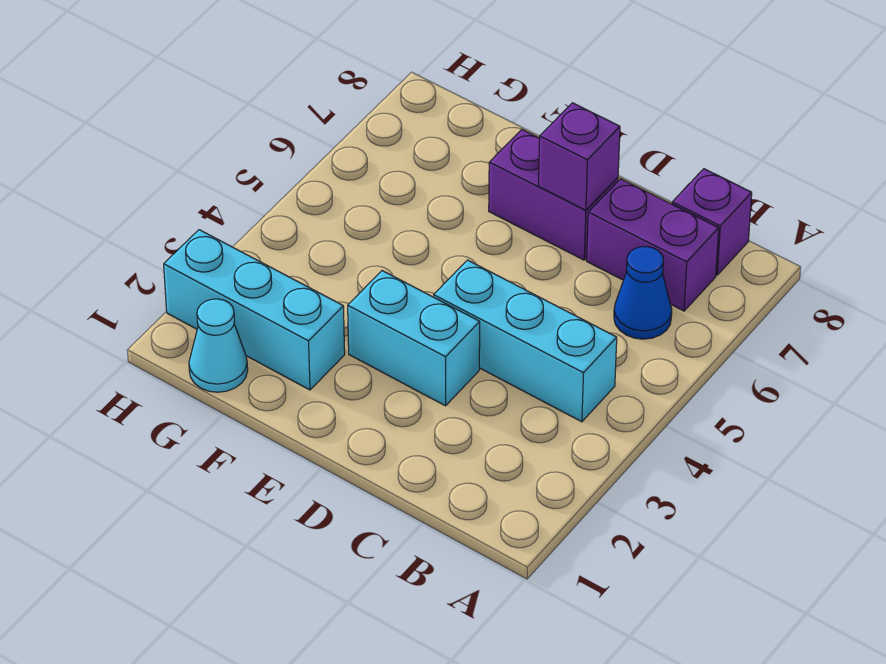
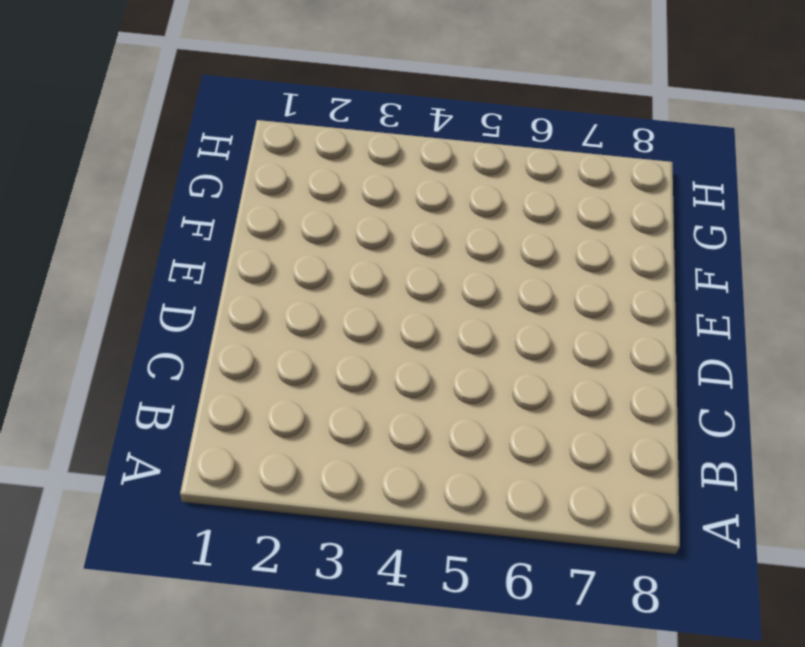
none -> cyan 1x3 brick [434,260,617,422]
none -> blue 1x1 cone [614,246,672,339]

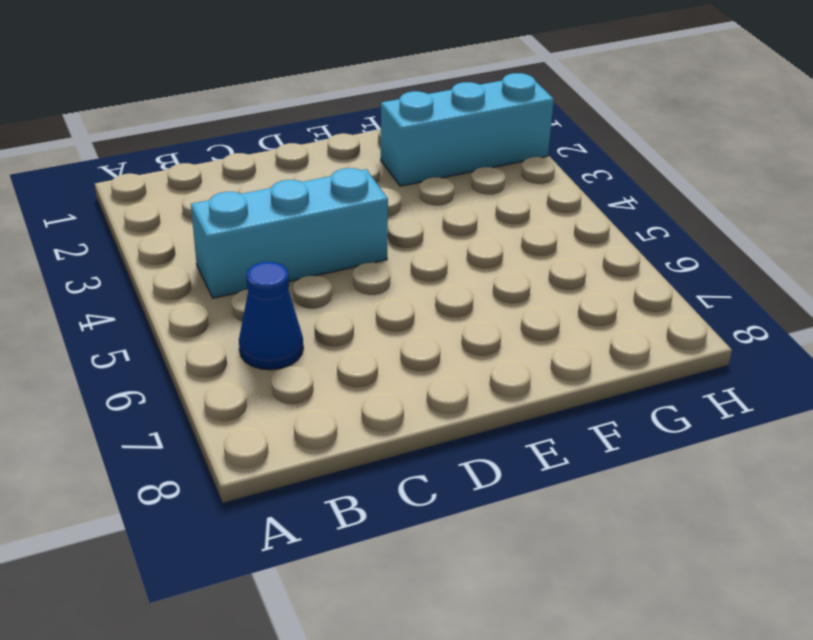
none -> purple 1x2 brick [587,179,719,311]
none -> purple 1x1 brick [672,169,752,275]

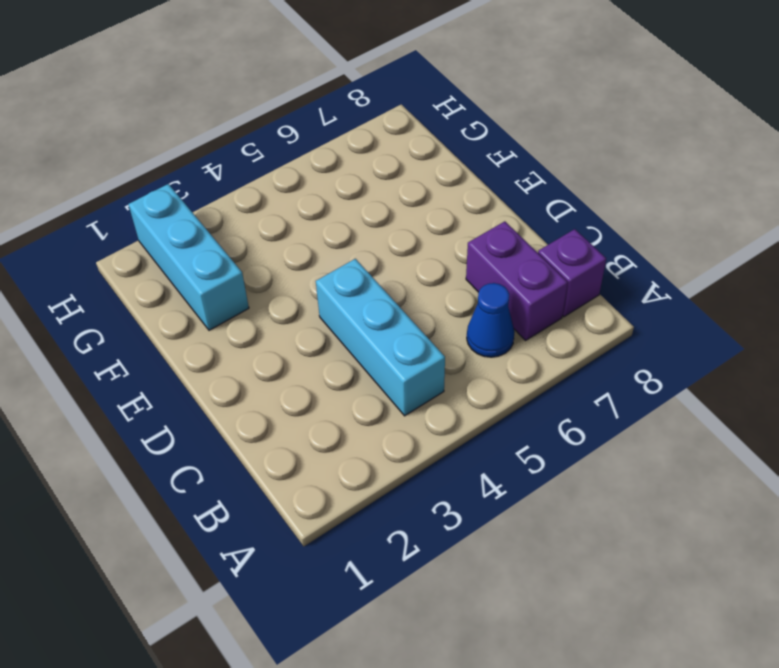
none -> cyan 1x2 brick [348,271,480,406]
none -> purple 1x2 brick [489,130,618,260]

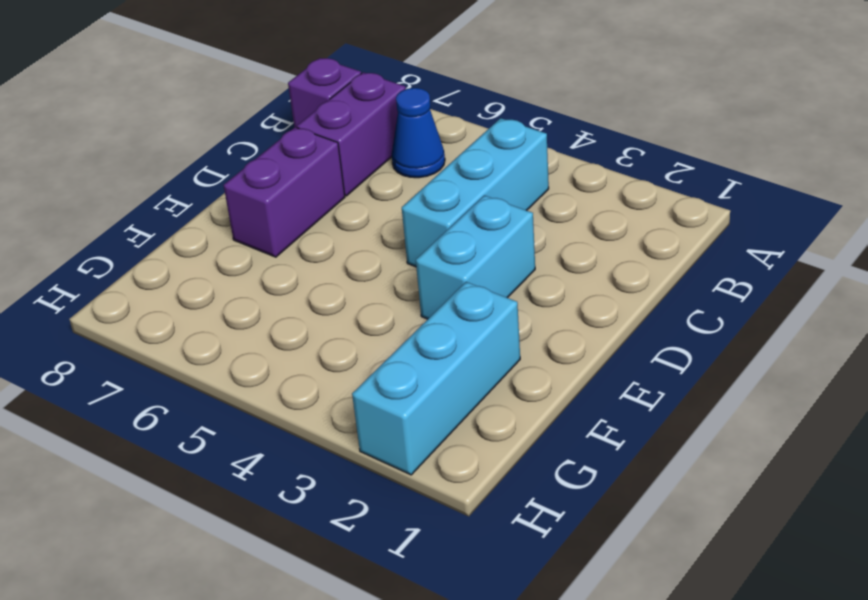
none -> cyan 1x1 cone [189,299,248,392]
none -> purple 1x1 brick [539,103,620,210]

